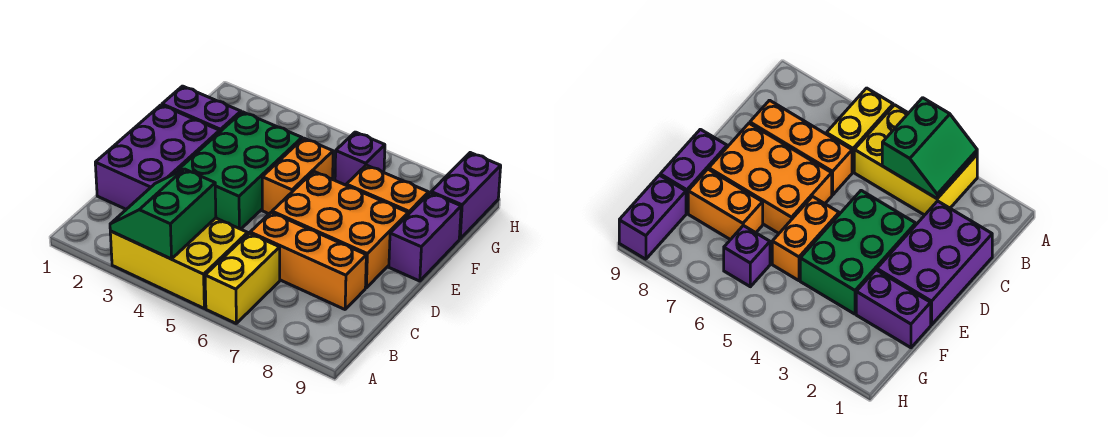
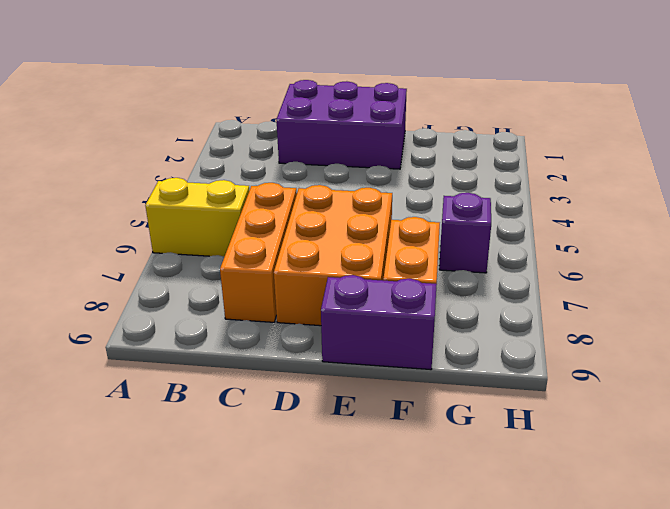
none -> yellow 2x3 brick [110,218,248,308]
none -> green 2x3 brick [179,112,302,229]
none -> orange 1x2 brick [262,138,333,214]

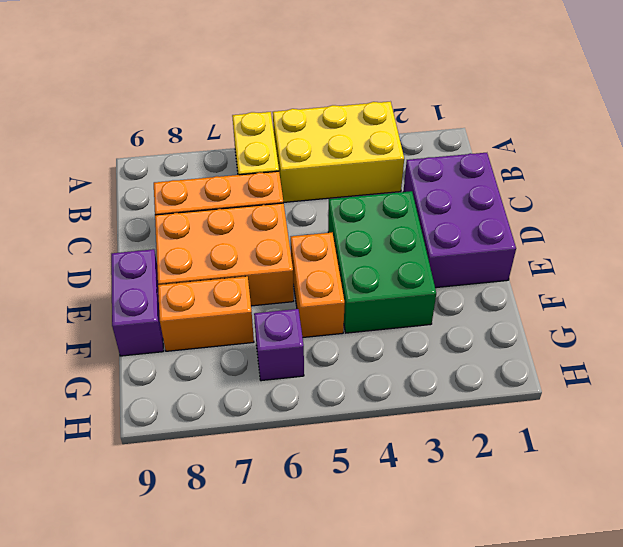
none -> purple 1x2 brick [162,86,241,131]
none -> purple 1x2 brick [431,153,501,239]
none -> green 2x2 slope [110,169,216,259]

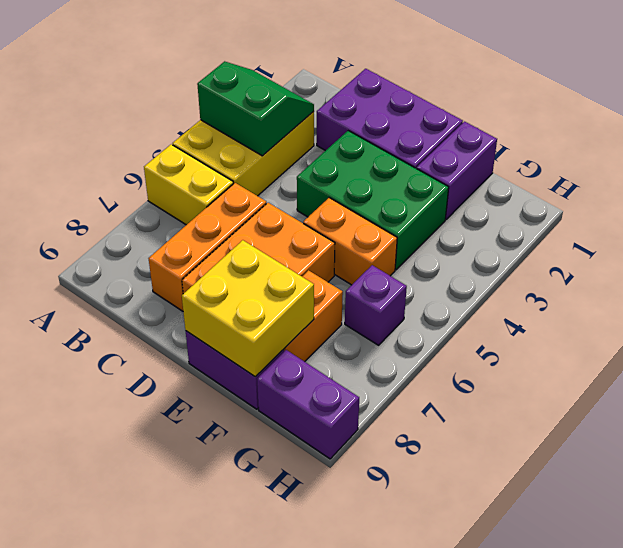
yellow 2x2 brick [182,240,314,377] -> none

